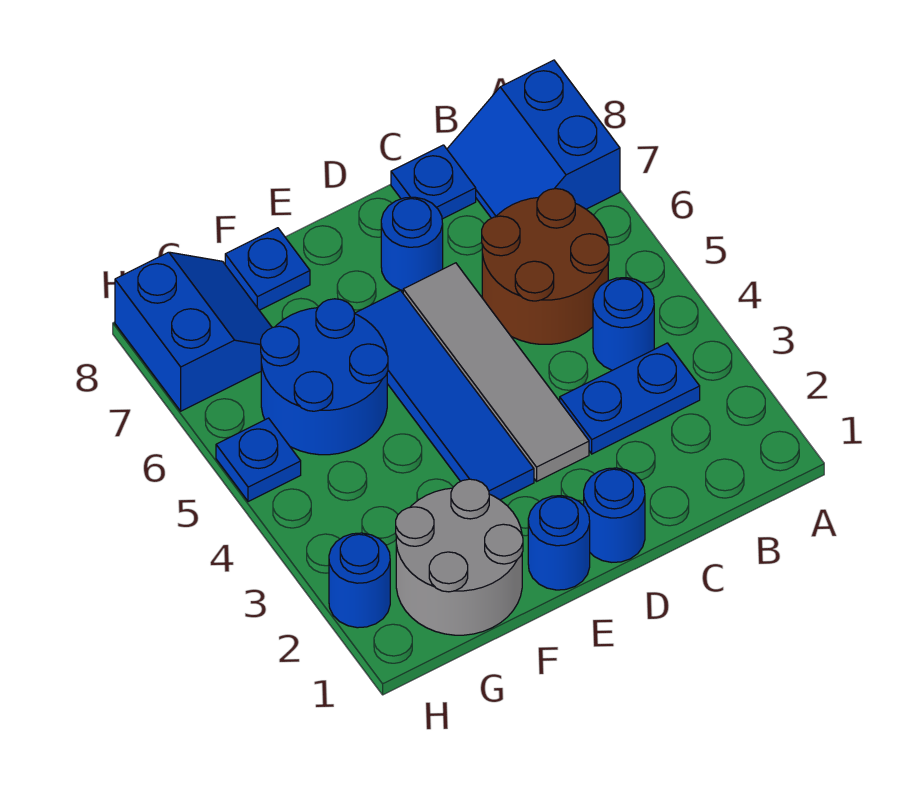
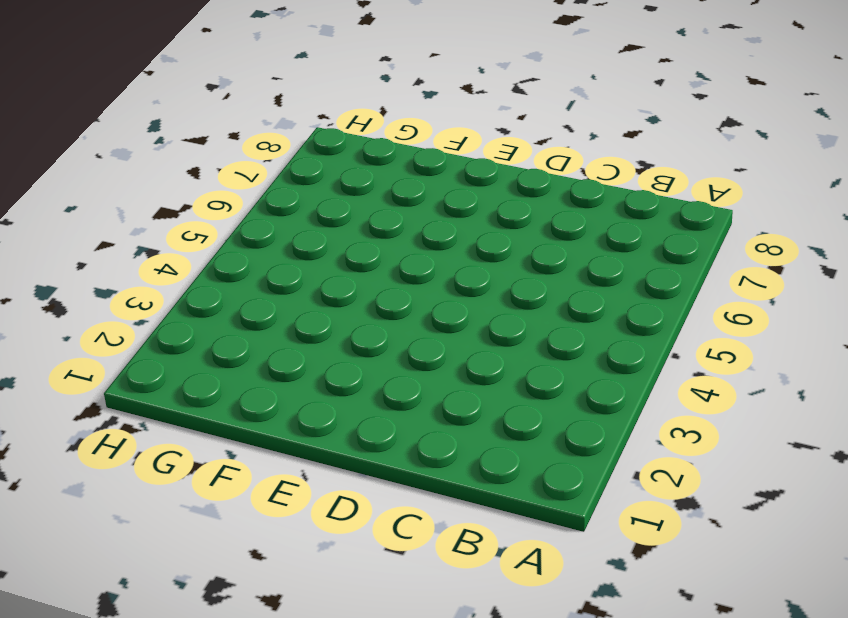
none -> blue 2x2 slope [447,60,620,218]
none -> blue 1x2 plate [560,343,700,454]
none -> blue 1x1 round brick [593,278,654,370]

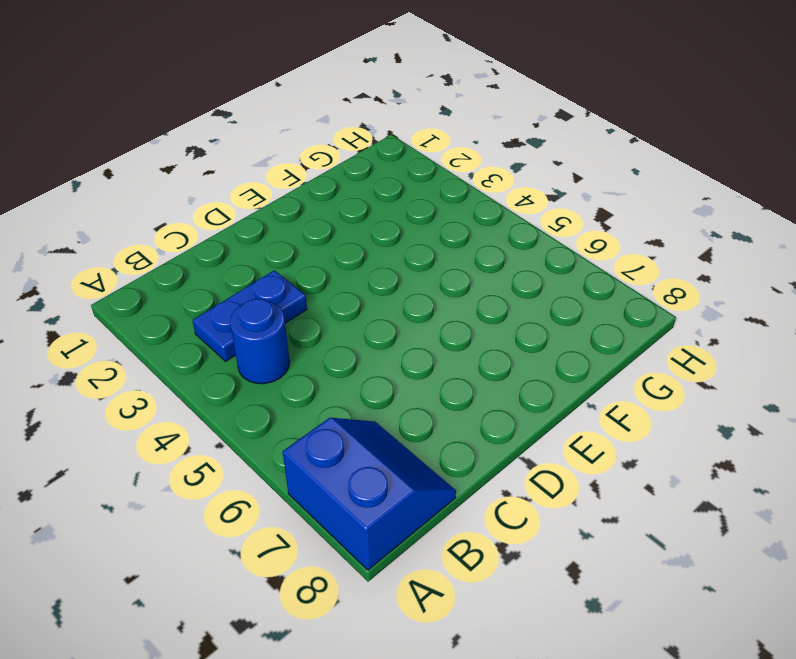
none -> brown 2x2 round brick [482,189,609,344]
none -> blue 1x1 plate [391,145,476,219]
none -> blue 1x1 round brick [584,468,645,562]

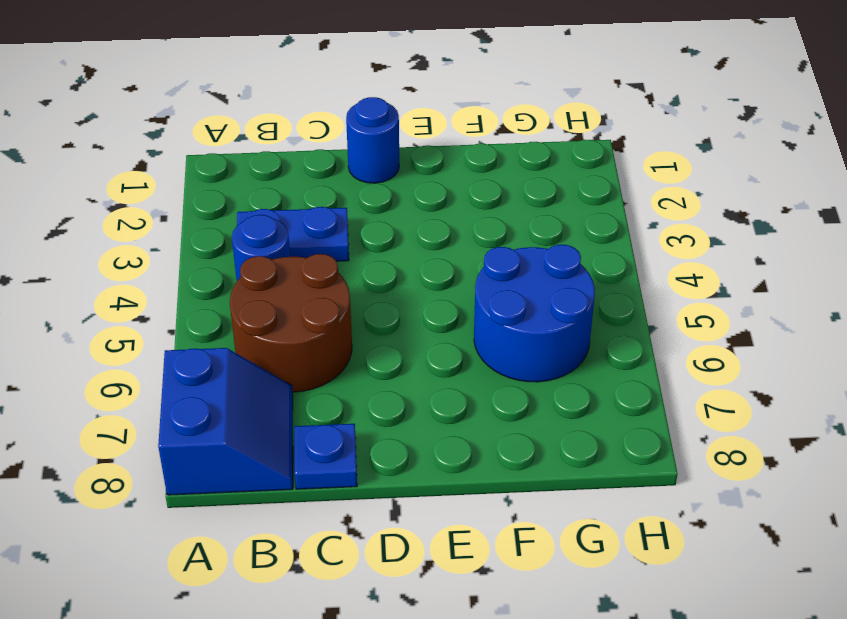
none -> grey 1x4 tile [403,263,589,481]
none -> blue 1x1 round brick [381,197,443,290]
none -> blue 1x1 round brick [528,496,590,590]

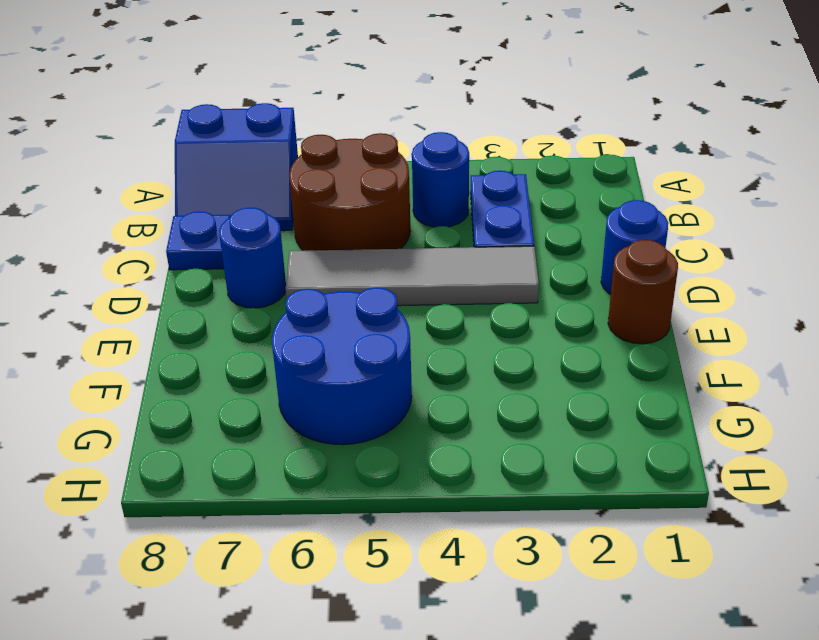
brown 1x1 round brick [608,240,678,344] -> blue 1x1 round brick [528,496,590,590]
none -> blue 1x4 tile [354,290,534,500]
none -> grey 2x2 round brick [396,479,523,635]
none -> blue 1x1 plate [225,228,310,310]

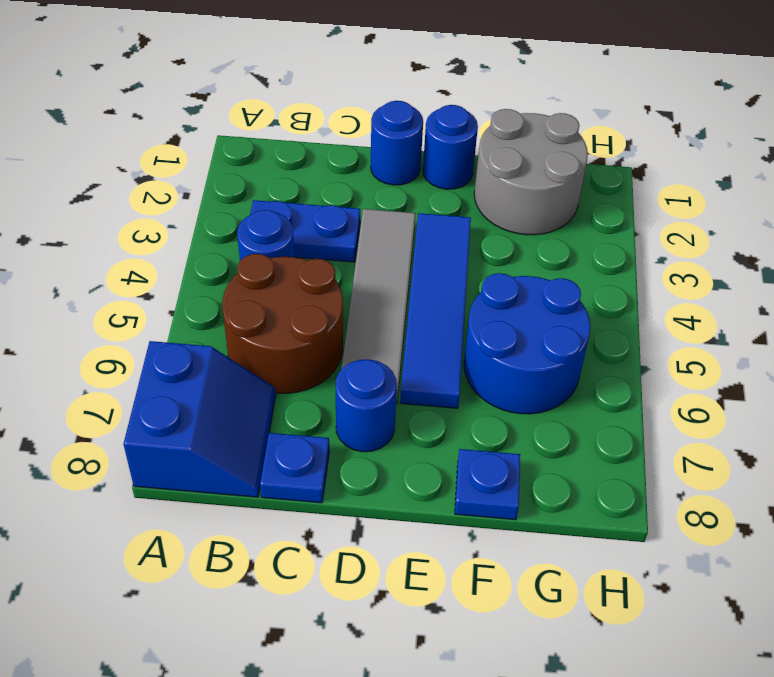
none -> blue 2x2 slope [115,252,272,411]
none -> blue 1x1 round brick [329,533,390,628]
none -> blue 1x1 plate [216,418,301,502]

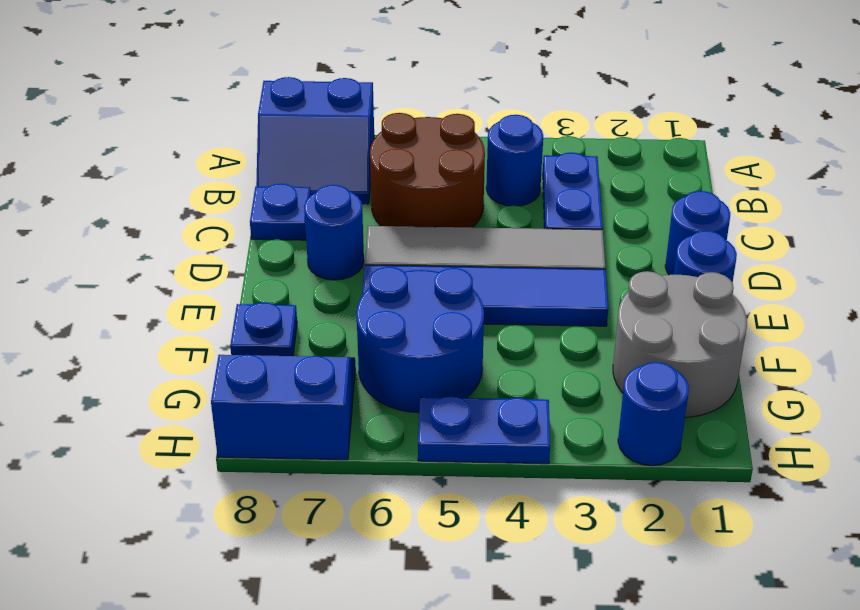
blue 1x2 plate [418,396,550,464] -> blue 1x1 plate [216,418,301,502]

